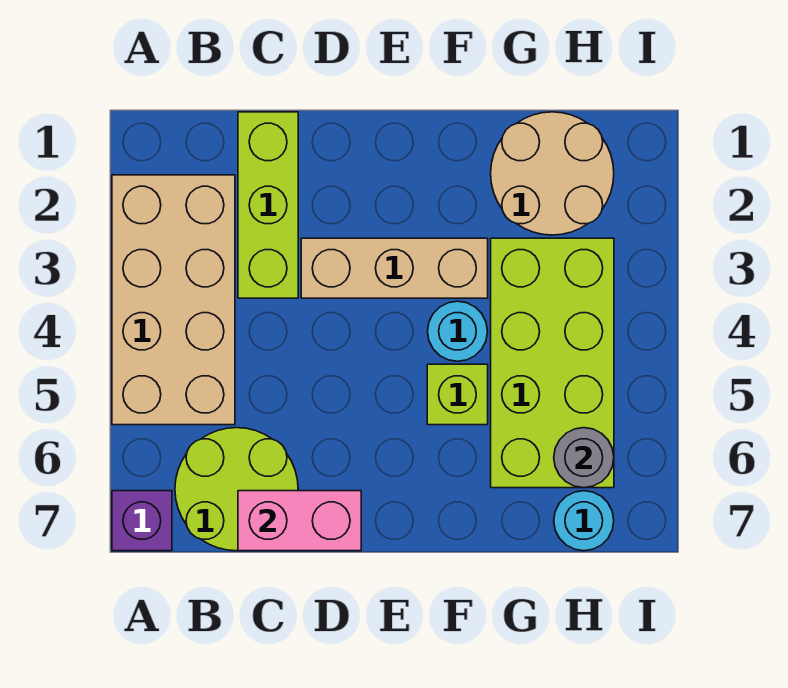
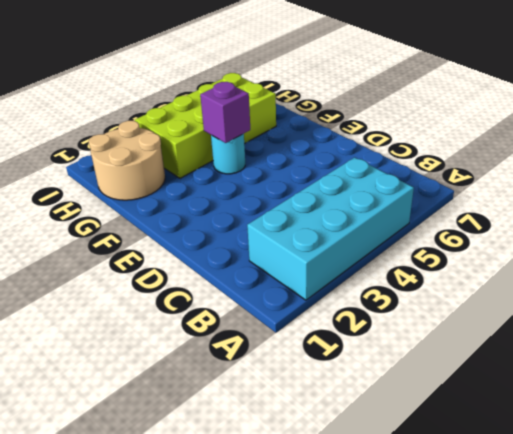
cyan 2x4 brick [247,157,414,300] -> tan 2x4 brick [112,175,235,425]
purple 1x1 brick [200,82,250,143] -> purple 1x1 brick moved to [112,491,172,551]
none -> lime 2x2 round brick [175,428,298,551]
none -> lime 1x3 brick [238,112,298,298]
none -> tan 1x3 brick [301,238,488,298]

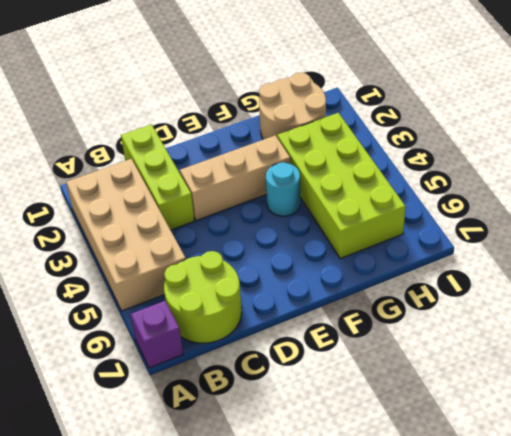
none -> lime 1x1 brick [427,364,488,425]
none -> cyan 1x1 round brick [554,491,614,551]
none -> pink 1x2 brick [238,491,361,551]

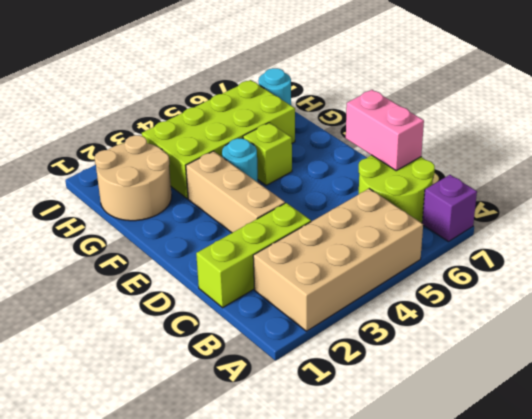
none -> grey 1x1 round brick [554,428,614,488]

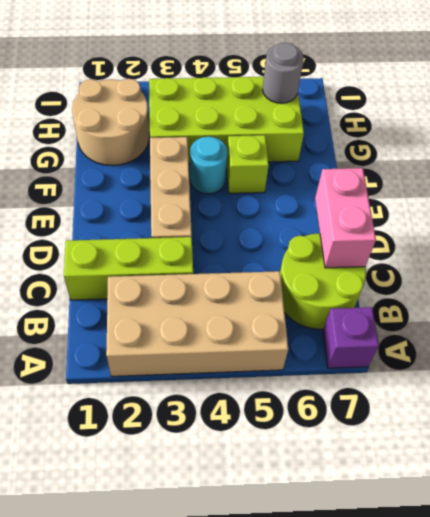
none -> cyan 1x1 round brick [554,491,614,551]

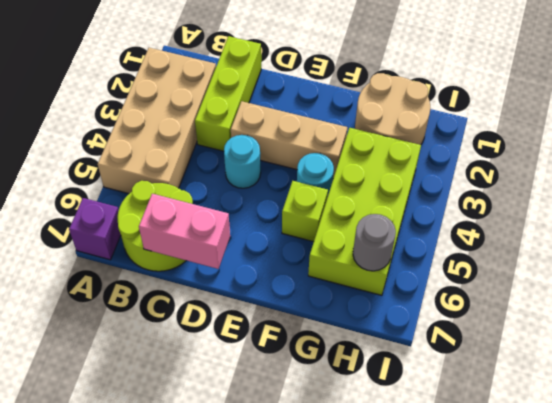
cyan 1x1 round brick [224,135,261,188] -> cyan 1x1 round brick moved to [554,491,614,551]

